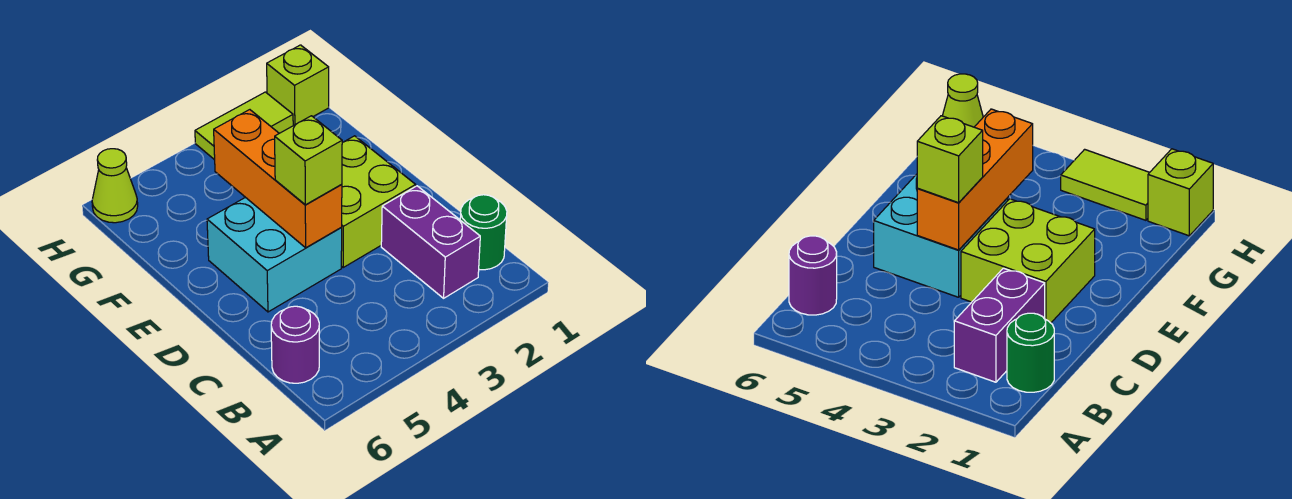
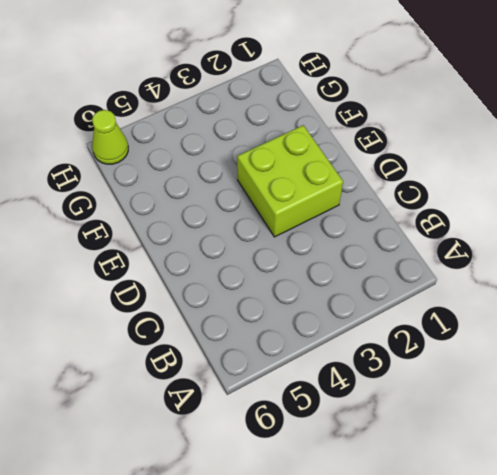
none -> green 1x1 round brick [460,195,507,270]
none -> purple 1x2 brick [381,186,480,298]

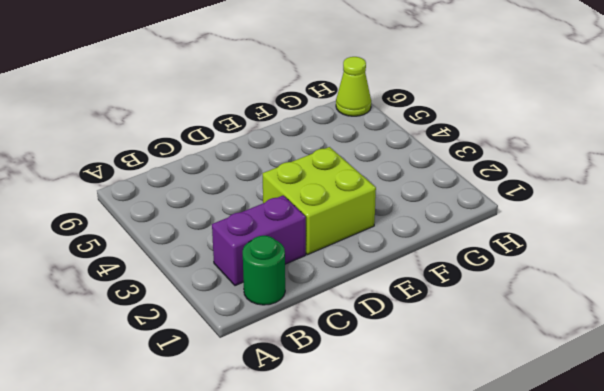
none -> purple 1x1 round brick [271,306,319,383]
none -> cyan 2x2 brick [207,197,342,312]

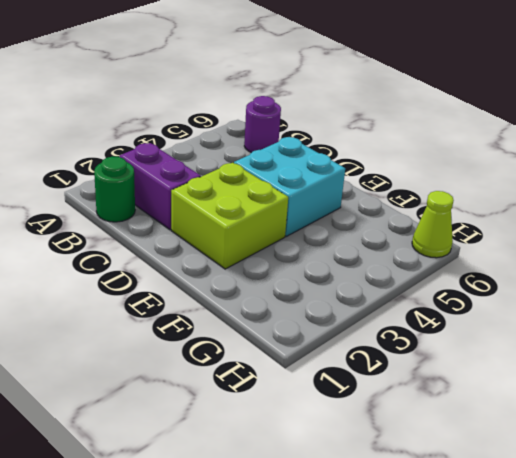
none -> lime 1x1 brick [267,45,329,125]
none -> lime 1x2 tile [195,92,293,160]

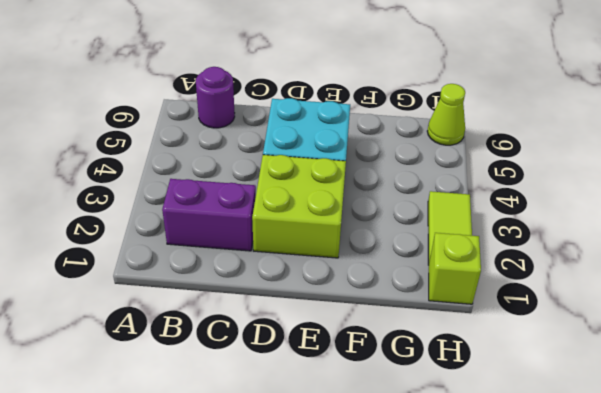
none -> green 1x1 round brick [460,195,507,270]
none -> orange 1x3 brick [214,110,342,248]

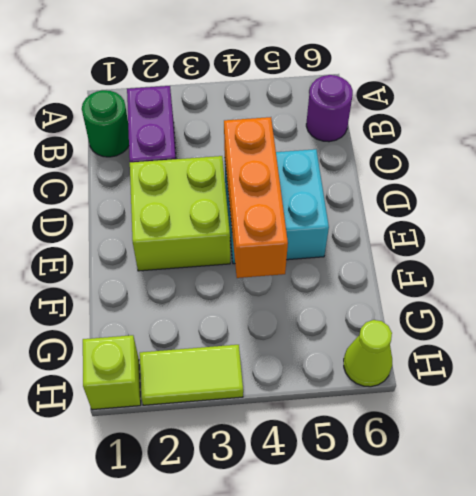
none -> lime 1x1 brick [275,116,342,205]

